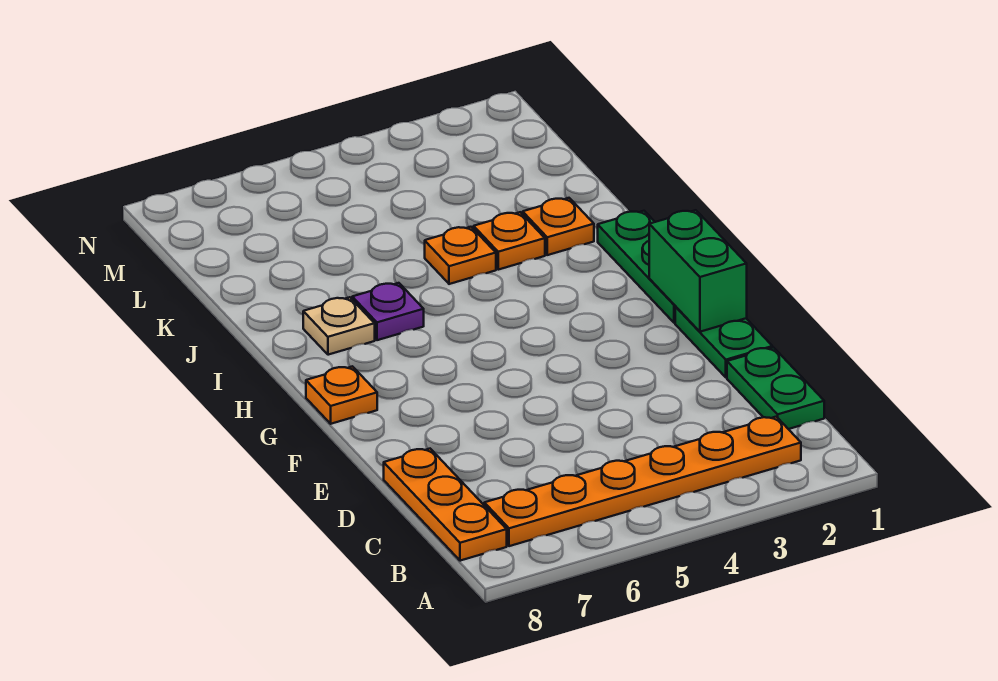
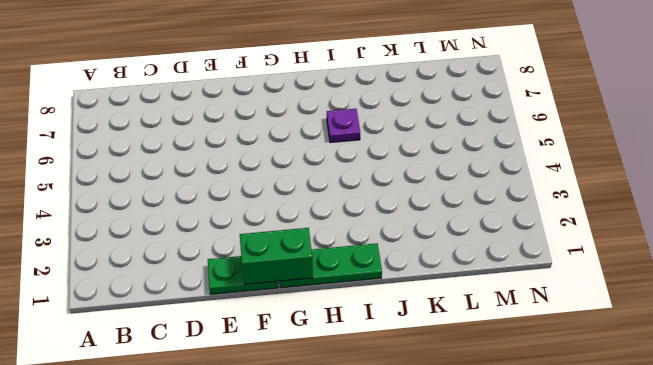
none -> orange 1x6 plate [484,417,801,546]
none -> orange 1x3 plate [384,449,507,561]
none -> green 1x2 plate [727,348,824,429]

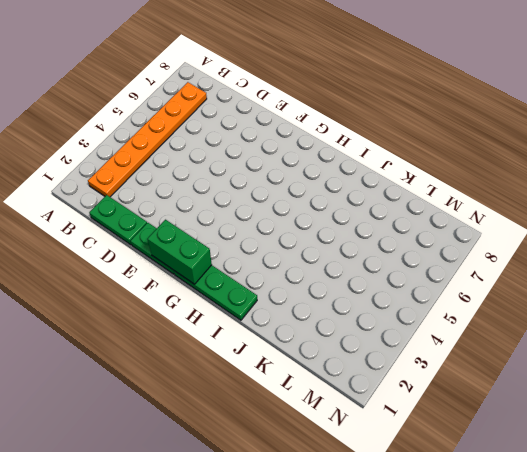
none -> orange 1x3 plate [384,449,507,561]
none -> orange 1x1 plate [306,366,377,424]
none -> purple 1x1 plate [352,283,424,340]

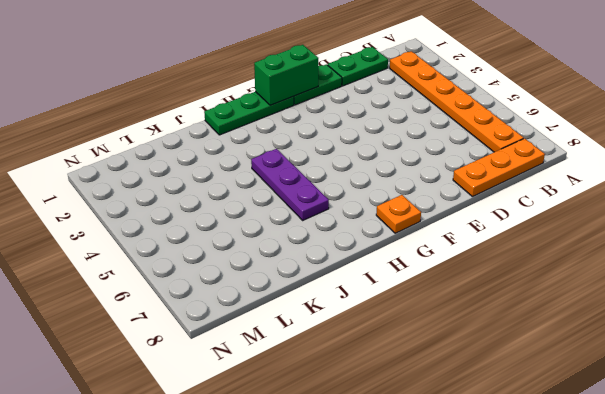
purple 1x3 plate [251,149,329,220] -> purple 1x1 plate [352,283,424,340]
none -> tan 1x1 plate [303,297,375,355]
none -> orange 1x1 plate [523,198,594,255]
none -> orange 1x1 plate [474,212,545,270]

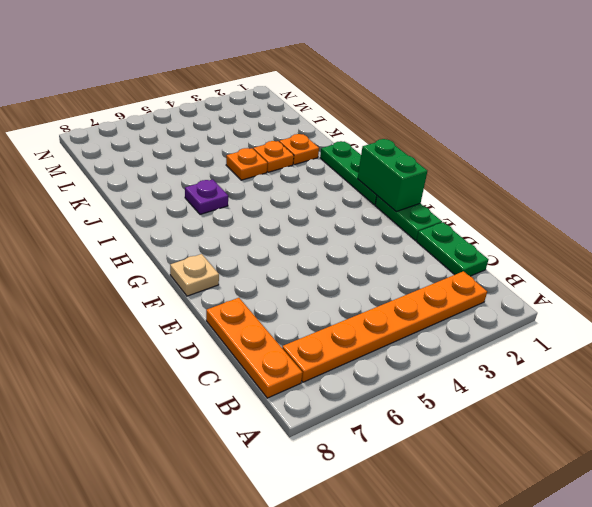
tan 1x1 plate [170,254,219,296] -> tan 1x1 plate moved to [303,297,375,355]
none -> orange 1x1 plate [306,366,377,424]

